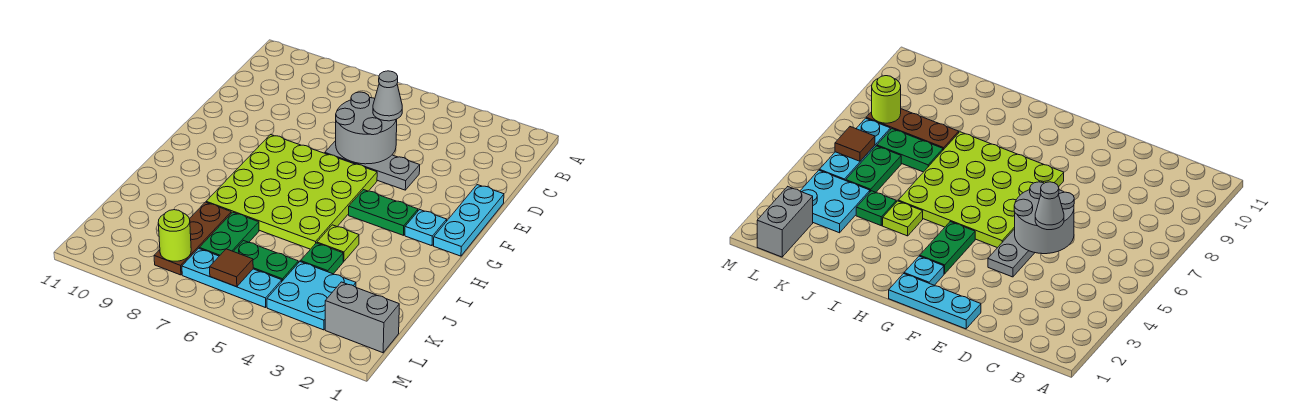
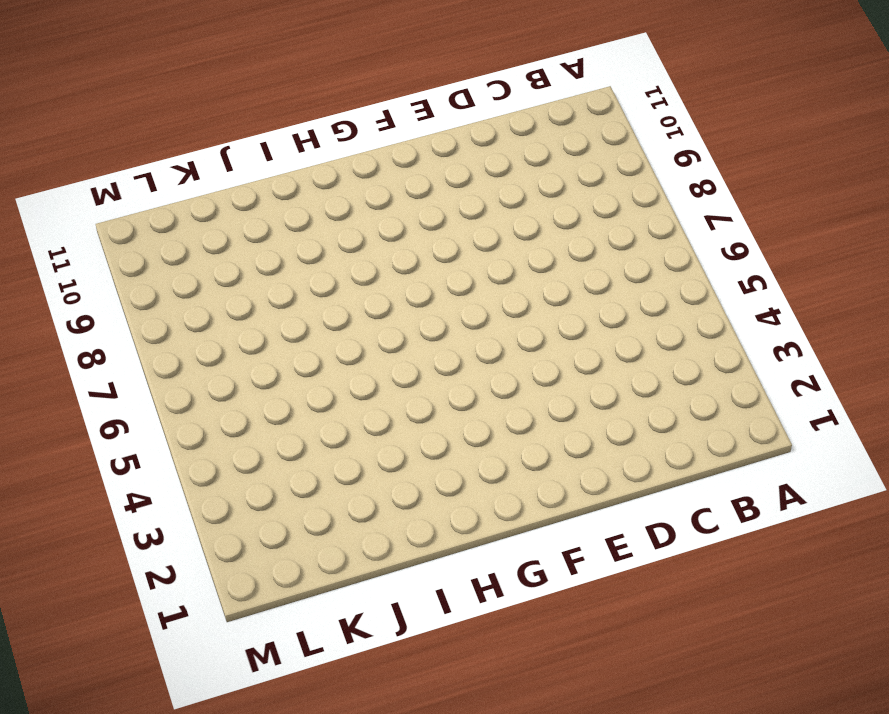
none -> cyan 1x3 plate [434,185,504,256]
none -> grey 1x3 plate [325,141,420,190]
none -> lime 4x4 plate [206,135,377,249]

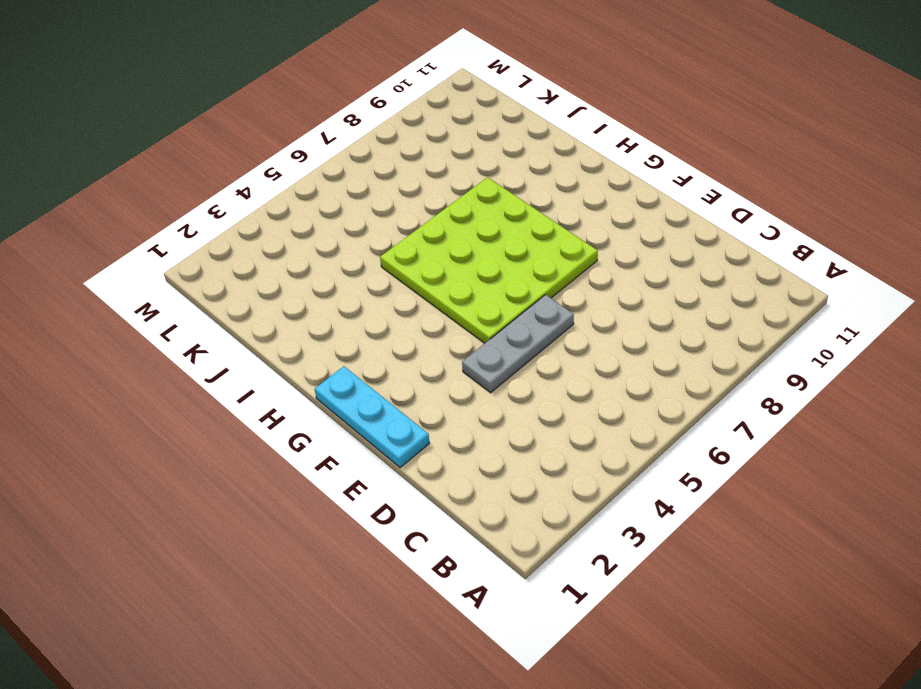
none -> cyan 1x1 plate [405,210,447,246]
none -> green 1x2 plate [349,190,418,235]
none -> lime 1x1 plate [317,225,359,262]

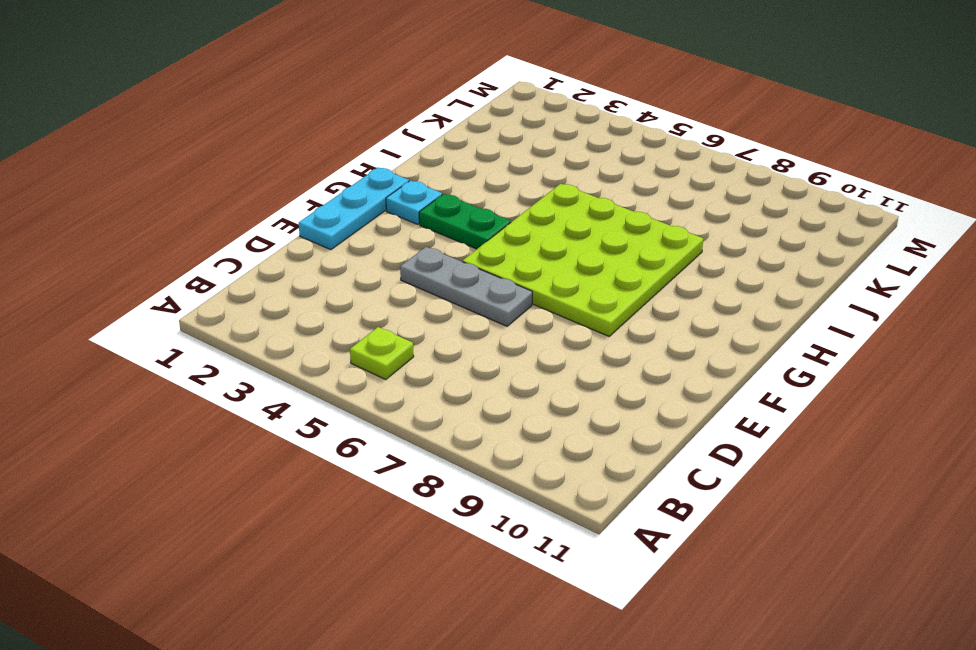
lime 1x1 plate [350,327,414,379] -> lime 1x1 plate moved to [317,225,359,262]
none -> green 1x1 plate [301,243,343,274]
none -> green 1x2 plate [199,212,259,256]
none -> brown 1x3 plate [154,202,231,275]

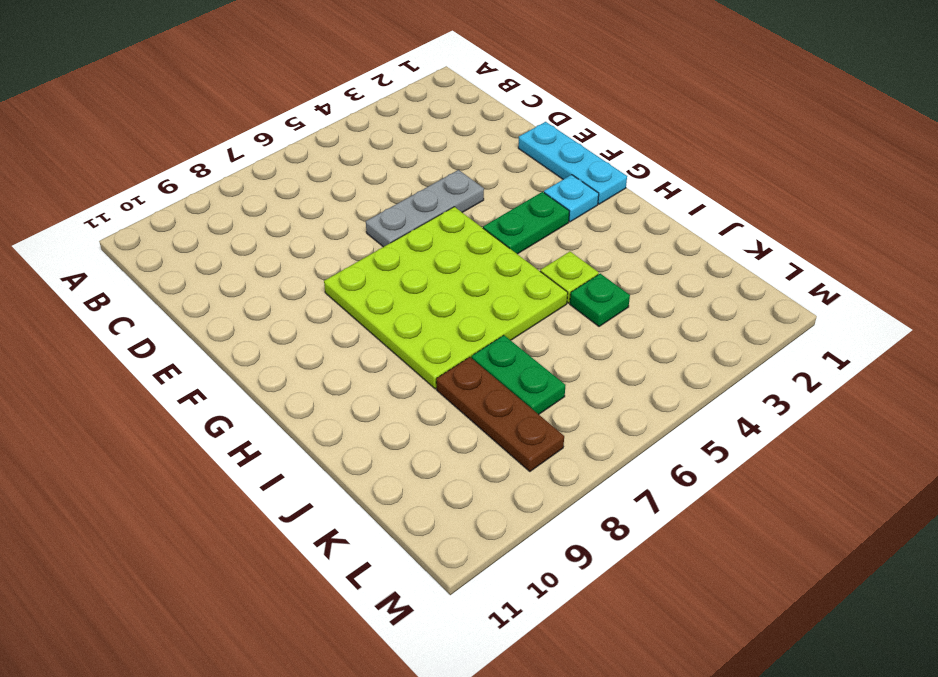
none -> cyan 2x2 plate [267,262,356,330]
none -> green 1x2 plate [233,241,298,281]
none -> grey 1x2 brick [325,282,399,353]

